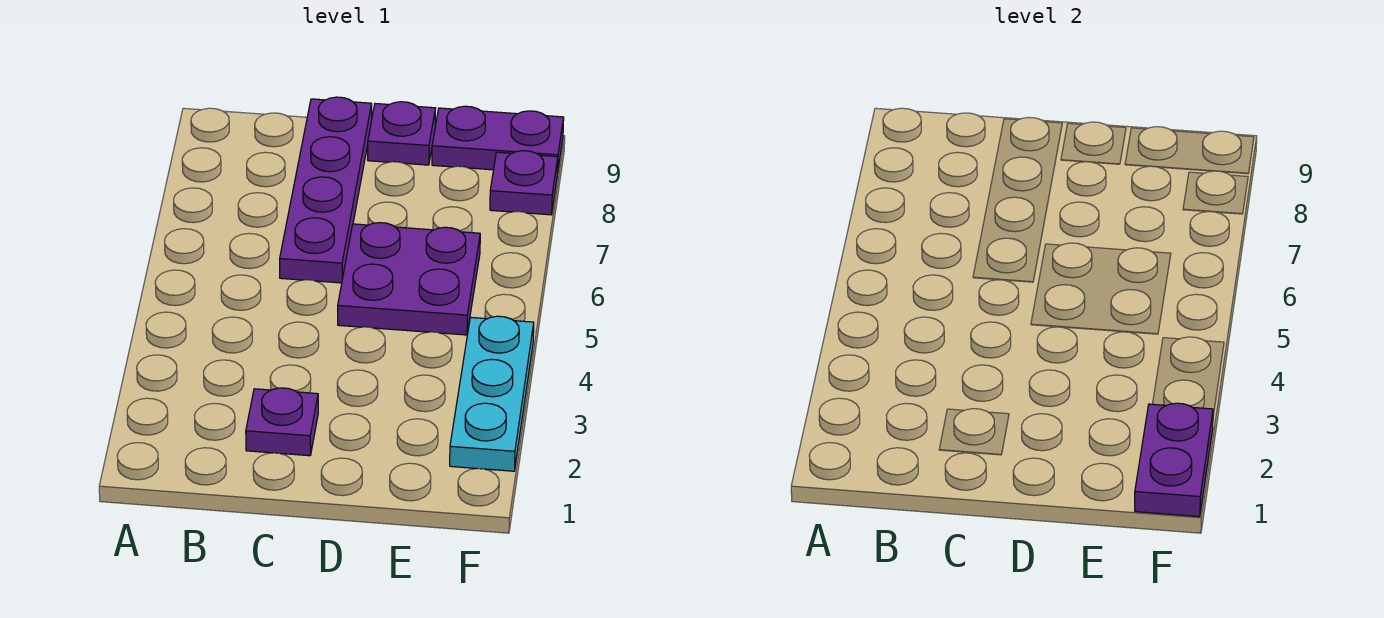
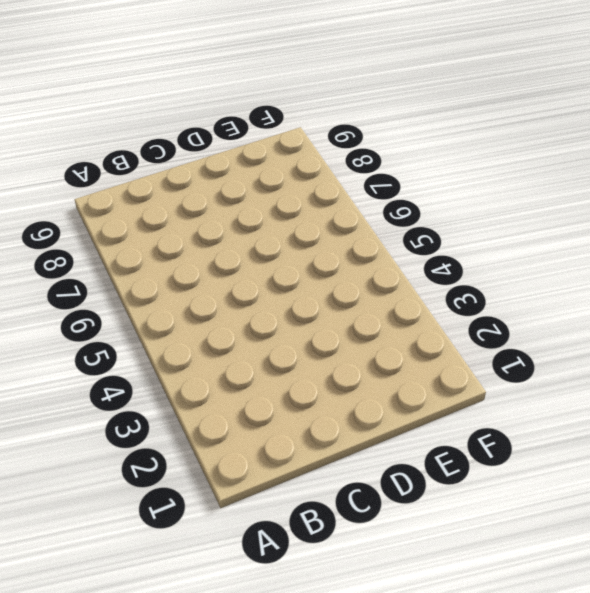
none -> purple 1x1 plate [246,388,318,456]
none -> purple 1x4 plate [280,97,372,283]

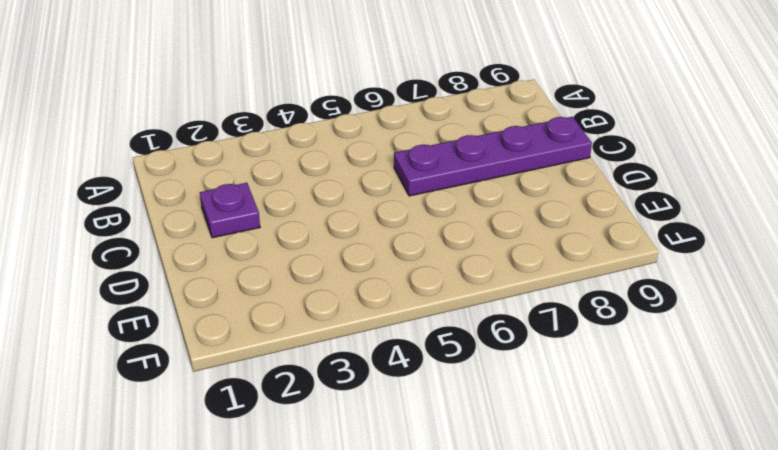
none -> purple 2x2 plate [338,223,480,335]
none -> purple 1x1 plate [368,102,436,165]

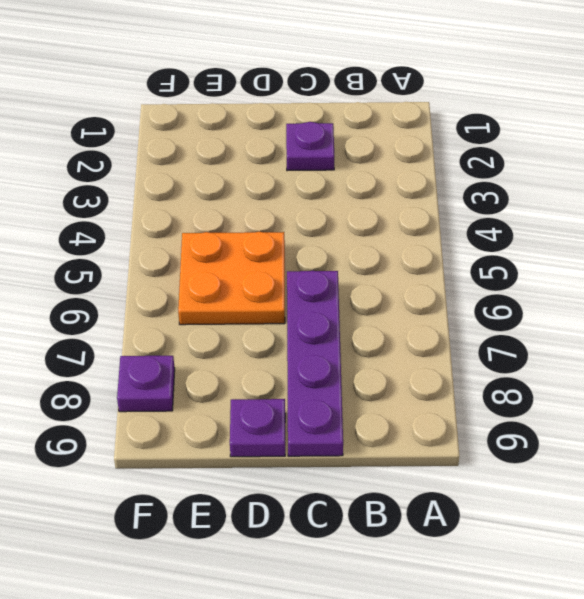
orange 2x2 plate [178,232,285,325] -> purple 2x2 plate [338,223,480,335]
none -> purple 1x2 plate [432,106,564,174]
none -> cyan 1x3 plate [450,316,534,471]

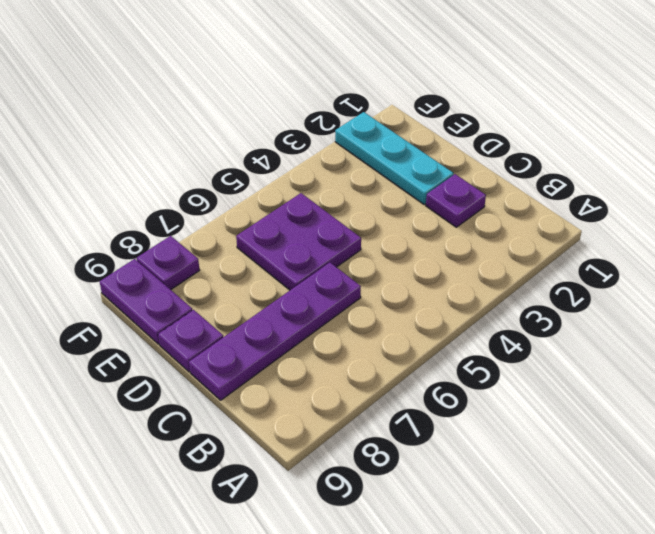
cyan 1x3 plate [335,112,454,204] -> cyan 1x3 plate turned to [450,316,534,471]
none -> purple 1x2 plate [1135,403,1213,517]

